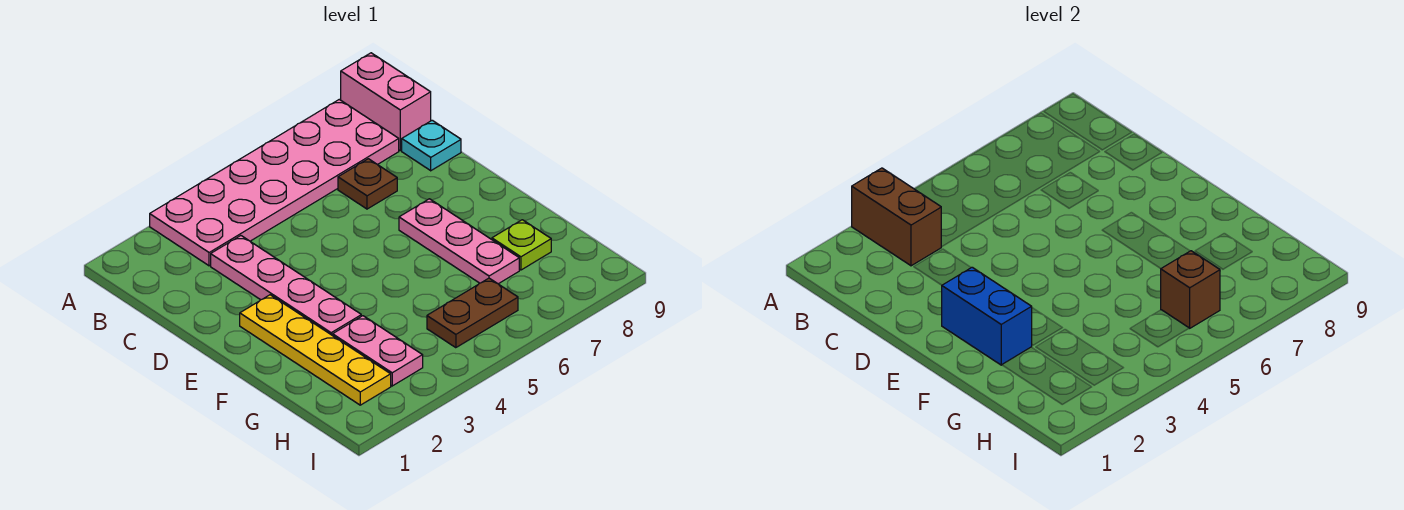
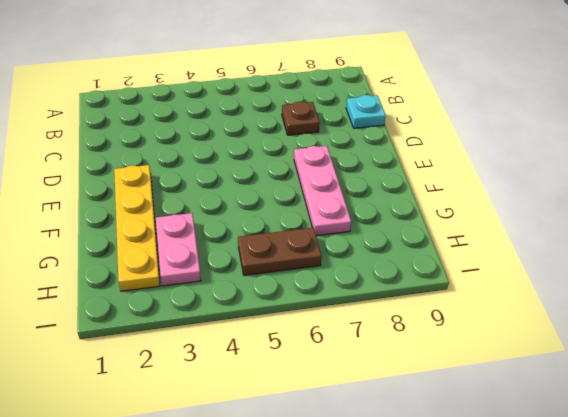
none -> pink 2x6 plate [150,100,399,266]
none -> pink 1x2 brick [341,53,431,151]
none -> pink 1x4 plate [211,236,361,336]

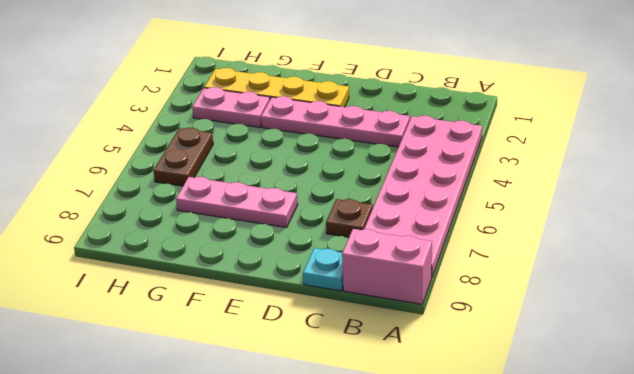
none -> lime 1x1 plate [492,220,551,270]
none -> brown 1x2 brick [852,168,941,266]
none -> blue 1x2 brick [942,267,1032,365]

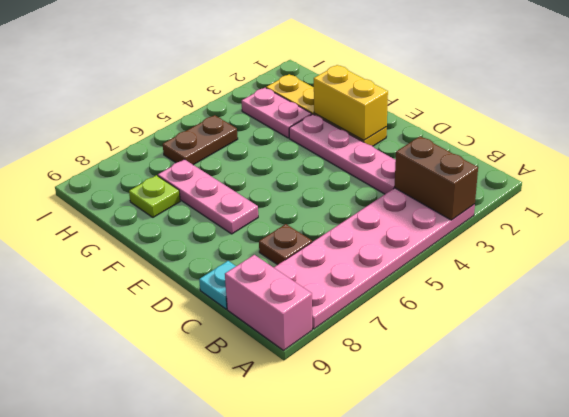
yellow 1x2 brick [314,65,388,140] -> blue 1x2 brick [942,267,1032,365]
none -> brown 1x1 brick [1161,251,1220,328]

